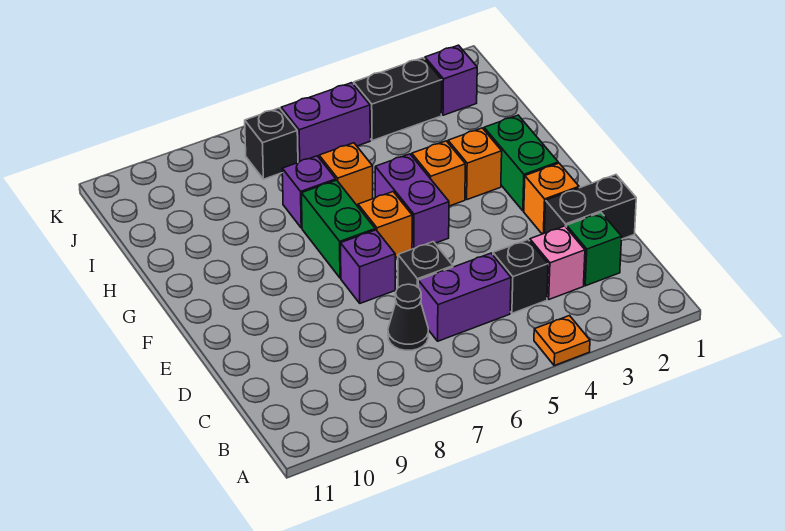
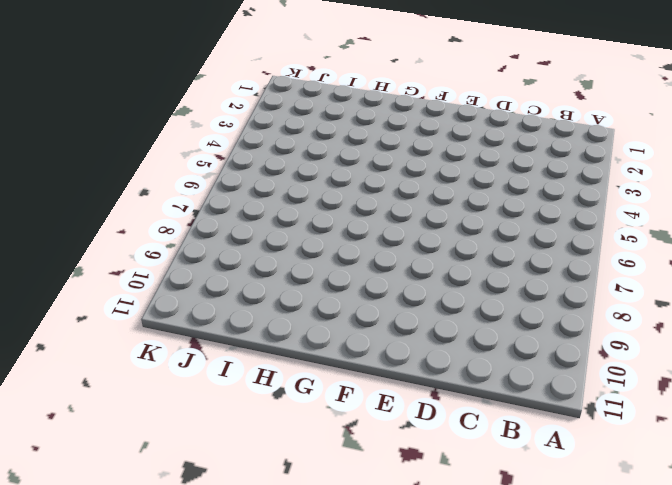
none -> orange 1x1 plate [534,316,590,366]
none -> green 1x1 brick [566,213,622,286]
none -> pink 1x1 brick [530,226,585,299]

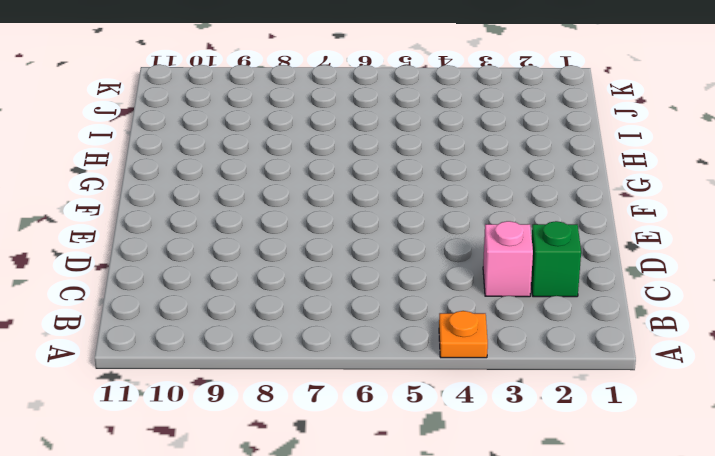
none -> black 1x1 brick [493,240,548,313]
none -> purple 1x2 brick [418,253,511,341]
none -> black 1x1 cone [388,284,428,350]

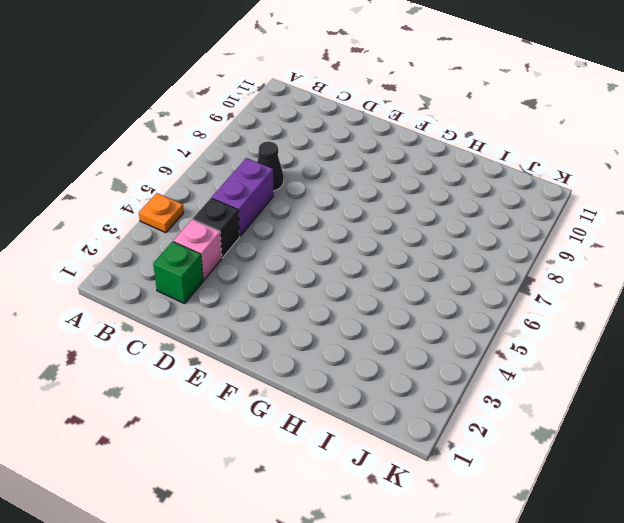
none -> black 1x2 brick [545,175,636,239]
none -> black 1x1 brick [398,242,453,288]
none -> orange 1x1 brick [524,163,579,234]

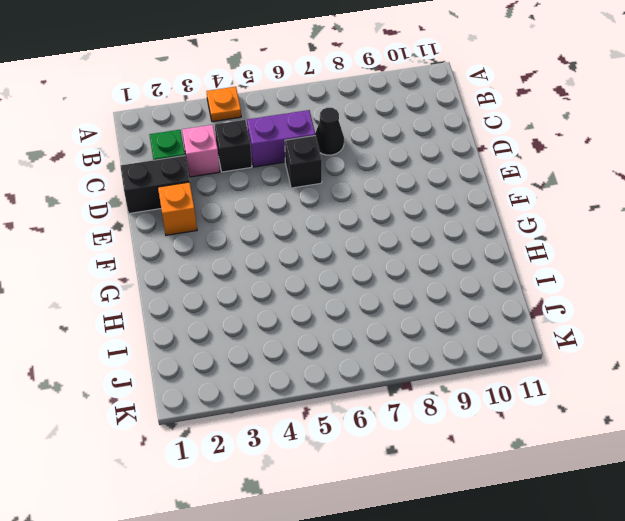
none -> purple 1x1 brick [341,230,395,303]
none -> green 1x2 brick [484,115,558,211]
none -> purple 1x2 brick [375,154,449,249]

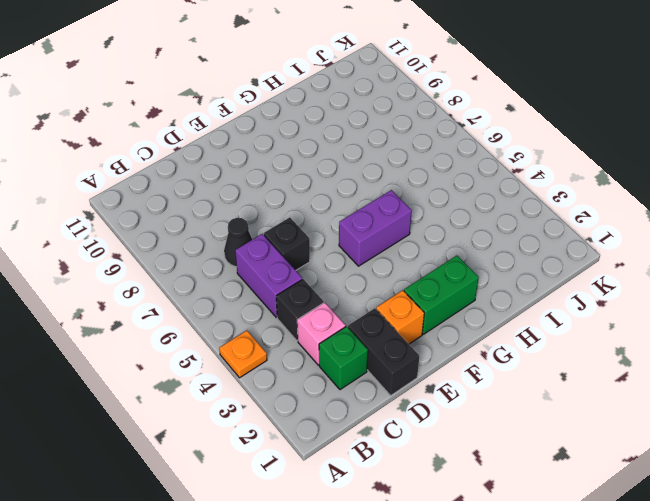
none -> purple 1x1 brick [341,230,395,303]
none -> orange 1x1 brick [358,192,412,258]
none -> green 1x2 brick [302,180,375,278]

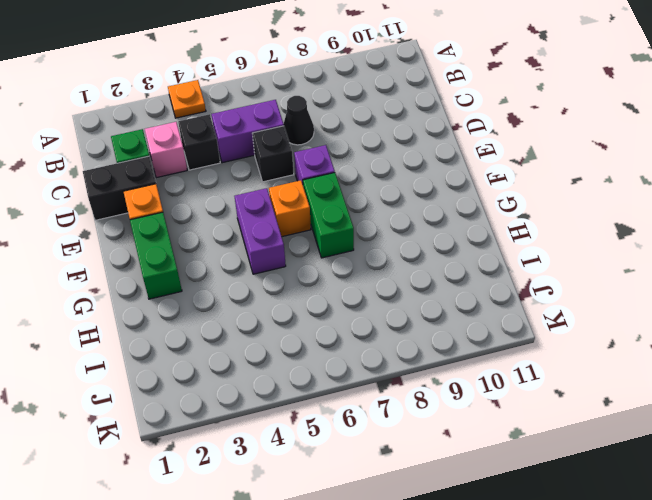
none -> orange 1x1 brick [448,128,502,200]
none -> orange 1x1 brick [412,141,465,206]
none -> orange 1x1 brick [319,143,373,206]

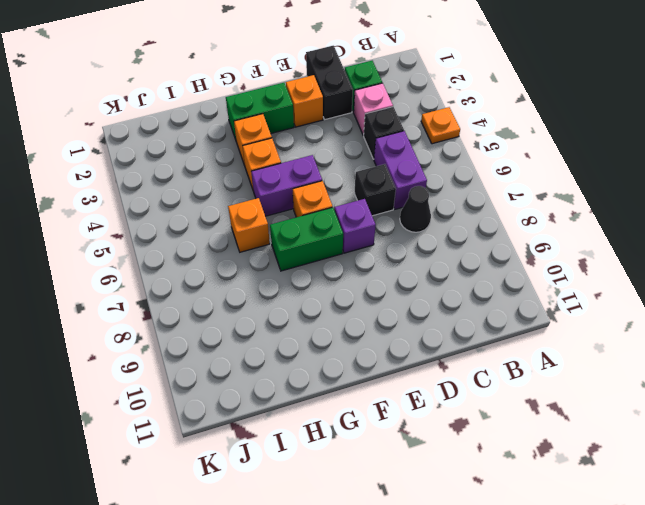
none -> purple 1x1 brick [282,156,336,228]
none -> purple 1x1 brick [425,45,477,115]
none -> black 1x2 brick [354,58,442,141]

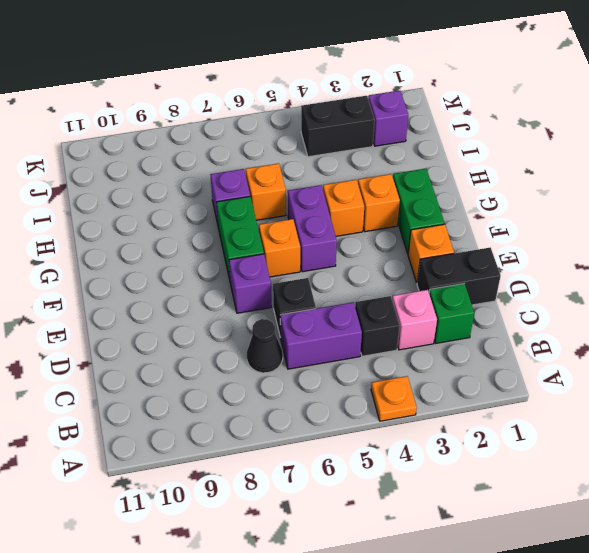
none -> purple 1x2 brick [281,83,370,163]
none -> black 1x1 brick [245,108,298,179]

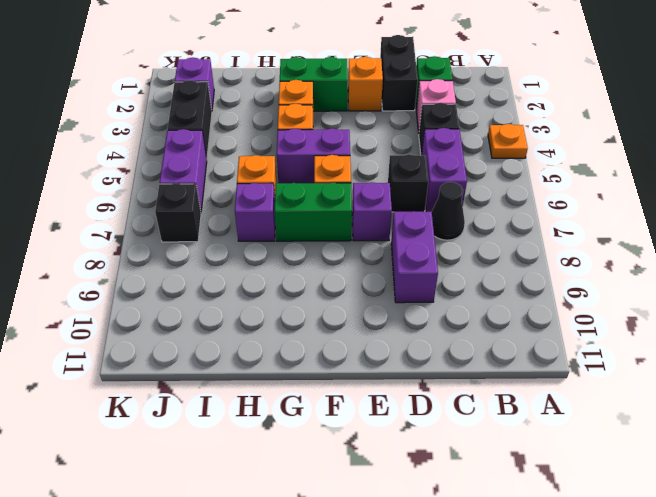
purple 1x2 brick [391,211,438,303] -> none

